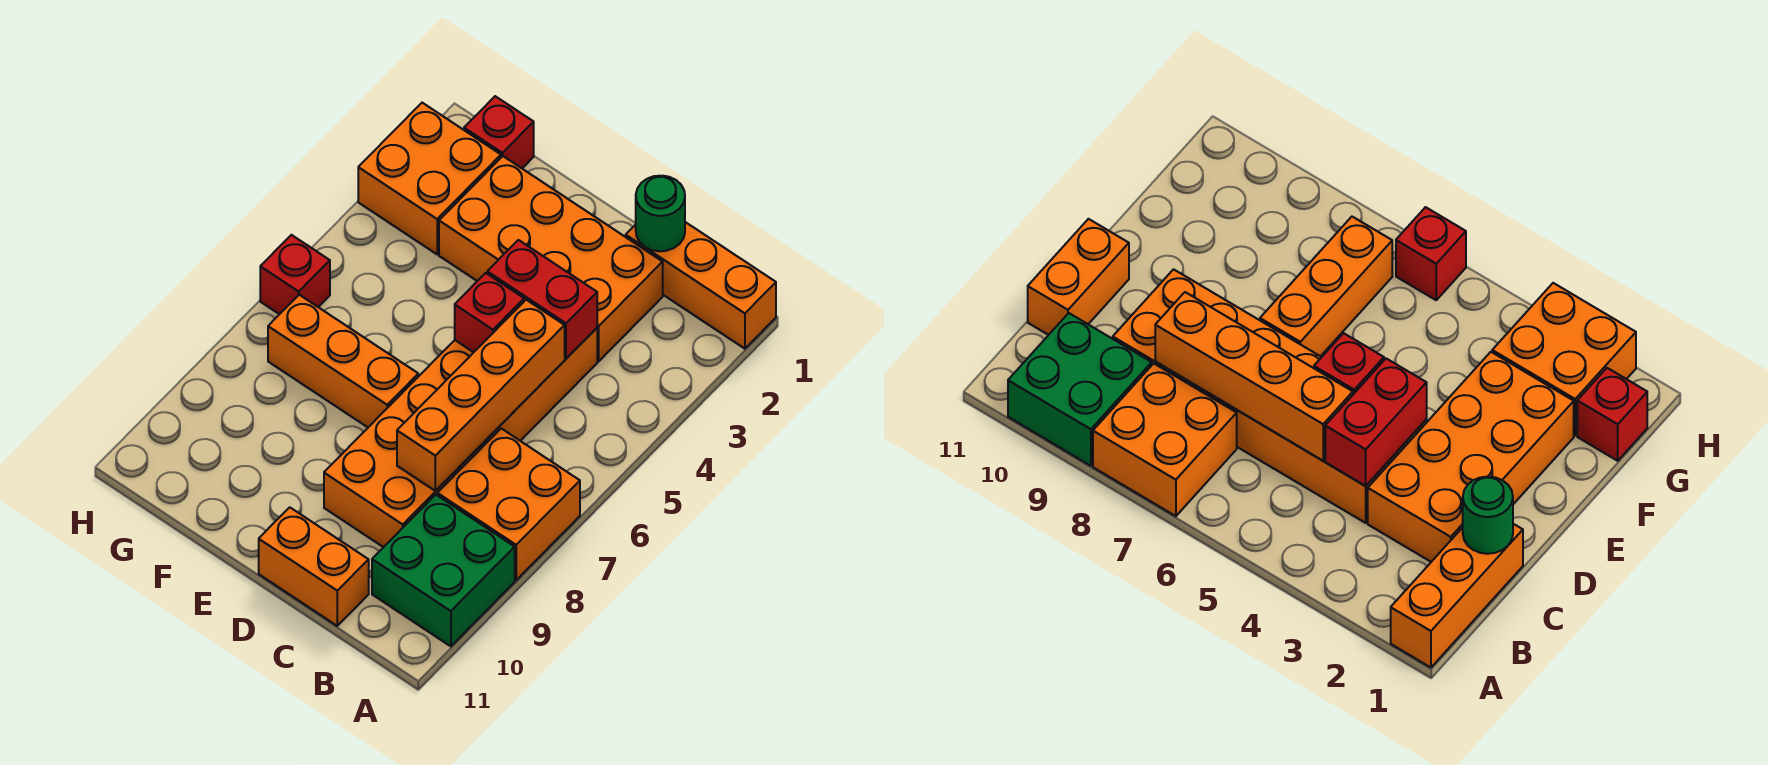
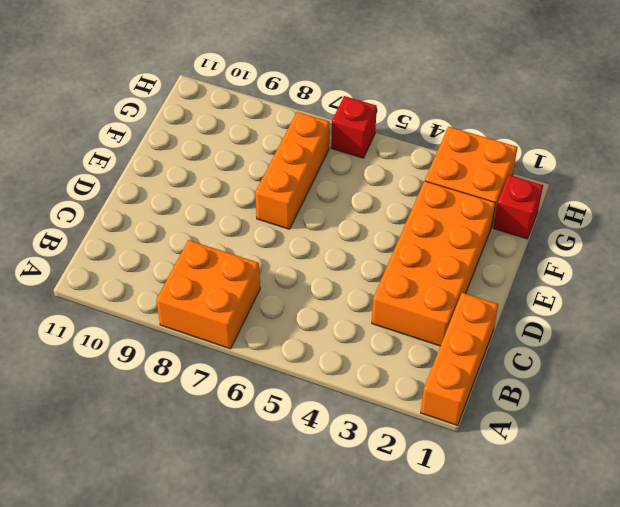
none -> green 2x2 brick [372,495,515,646]
none -> orange 2x6 brick [324,328,597,547]
none -> orange 1x2 brick [259,507,369,626]

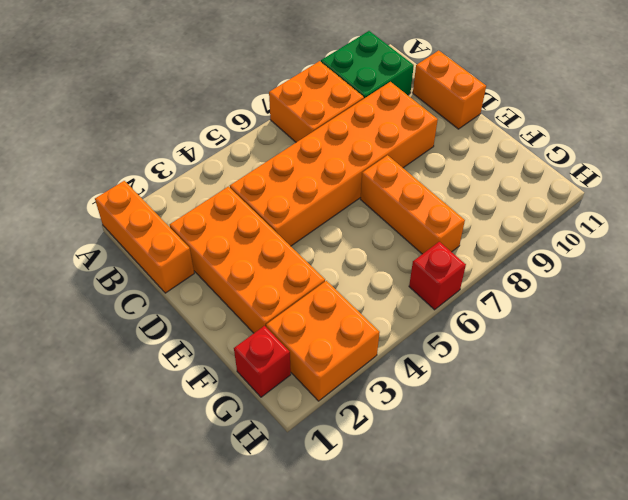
none -> green 1x1 round brick [636,176,685,251]
none -> red 1x2 brick [487,240,597,358]
none -> orange 1x4 brick [397,300,565,491]

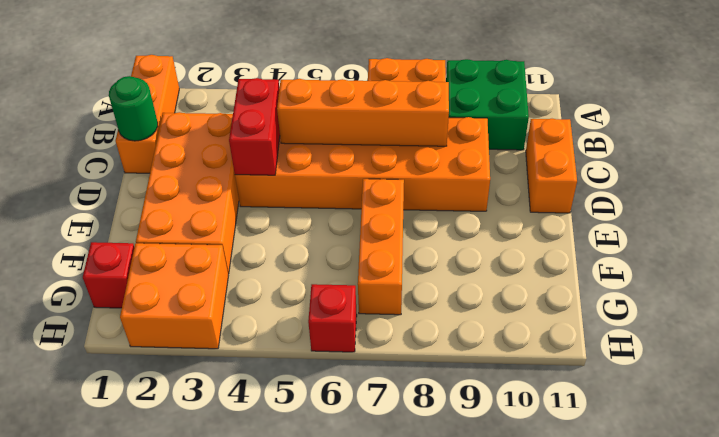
none -> red 1x1 brick [455,273,524,352]

